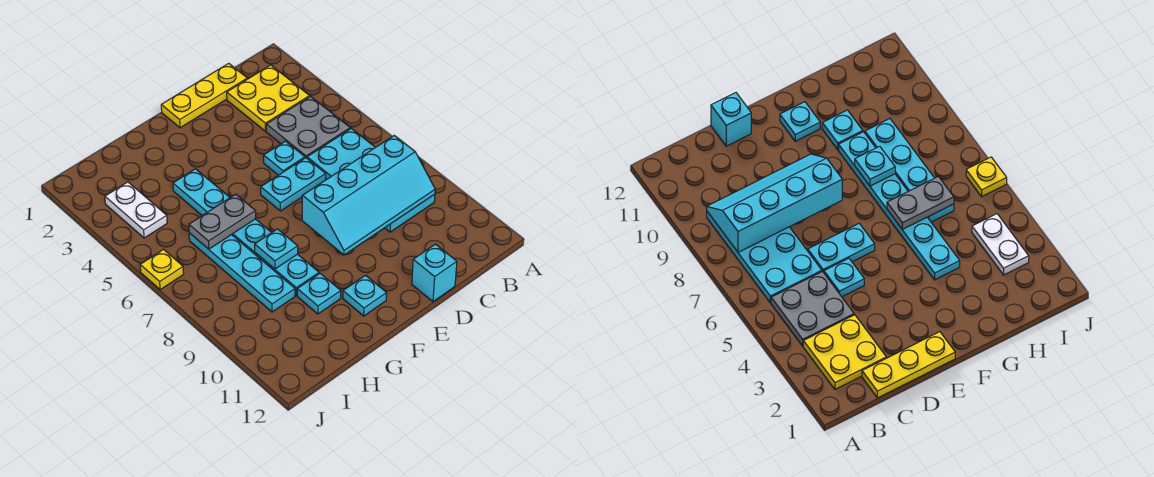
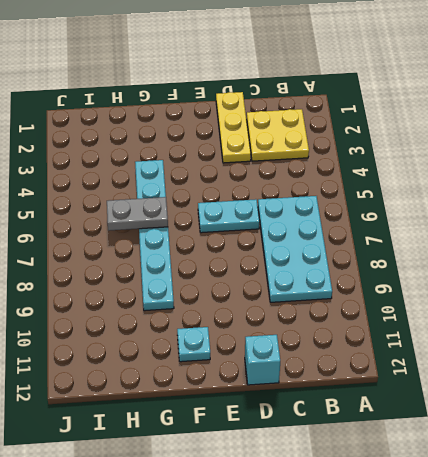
yellow 1x3 plate [216,92,251,163] -> yellow 1x3 plate turned to [161,63,247,128]
none -> grey 2x2 plate [266,96,350,158]
none -> cyan 1x1 plate [264,141,305,175]
none -> cyan 1x1 plate [297,273,341,314]

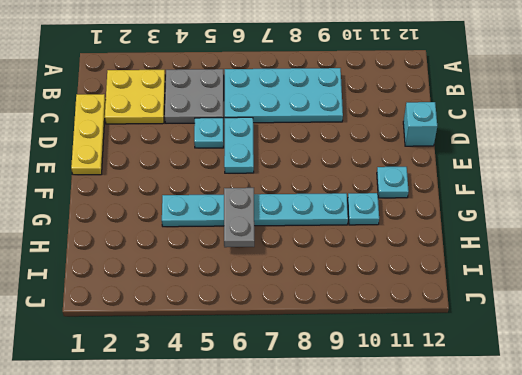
none -> cyan 1x4 plate [189,233,295,312]
none -> white 1x2 plate [105,182,167,238]
none -> yellow 1x1 plate [140,249,184,290]

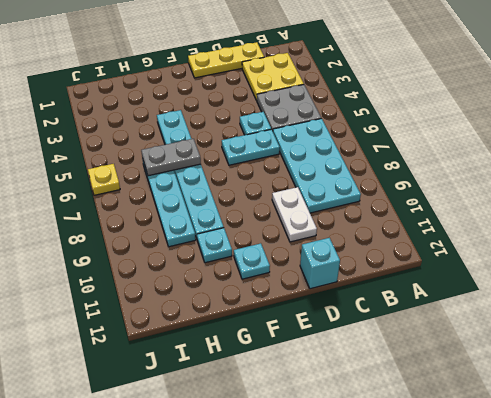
white 1x2 plate [272,187,317,242] -> white 1x2 plate moved to [105,182,167,238]
none -> cyan 2x4 slope [302,135,435,255]
none -> cyan 1x1 plate [255,229,298,269]

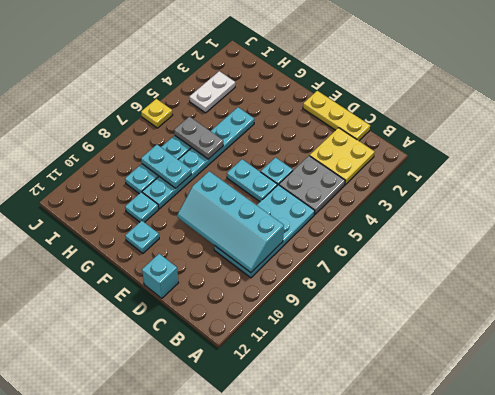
cyan 1x2 plate [141,145,191,188] -> cyan 1x1 plate [255,229,298,269]

